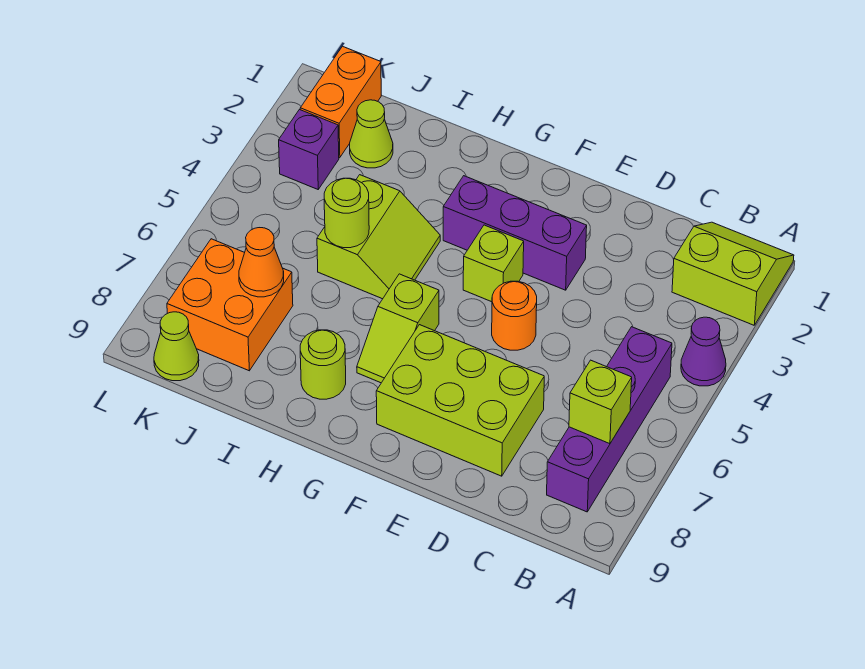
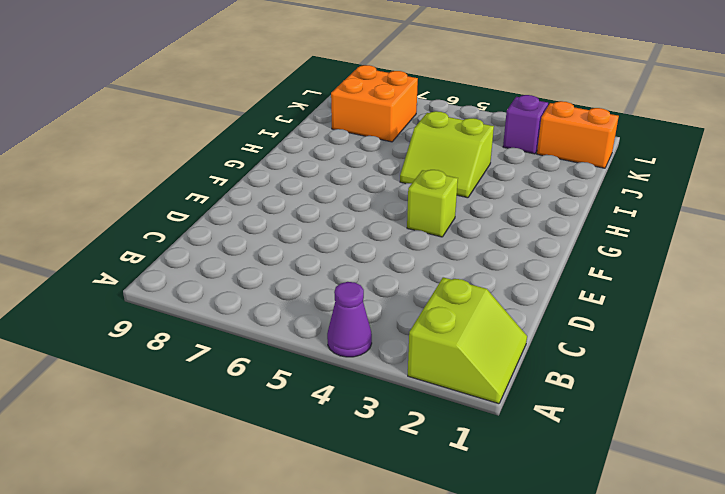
none -> purple 1x4 brick [547,327,672,512]
none -> lime 2x3 brick [376,325,544,476]
none -> purple 1x3 brick [443,176,587,290]

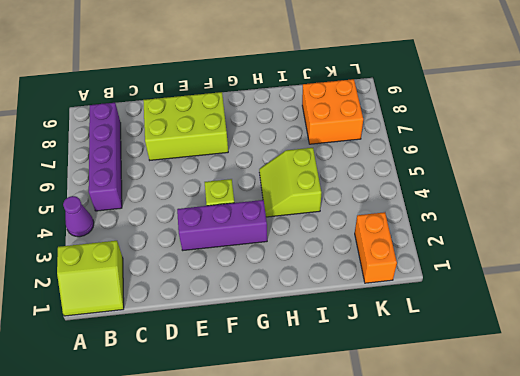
none -> orange 1x1 round brick [492,281,537,350]
none -> lime 1x2 slope [357,274,439,383]
none -> lime 1x1 round brick [300,330,346,399]

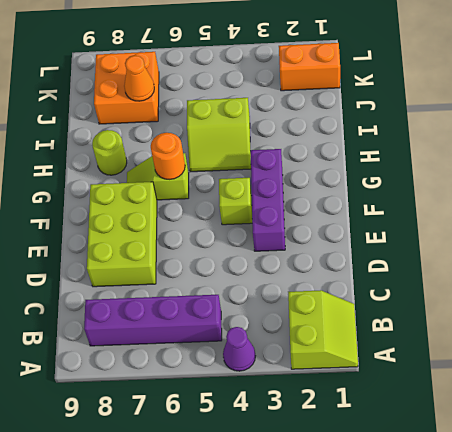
orange 1x1 round brick [151,133,185,180] -> orange 1x1 round brick moved to [492,281,537,350]
none -> lime 1x1 cone [350,100,393,168]
none -> purple 1x1 brick [279,110,339,189]
none -> lime 1x1 cone [154,312,199,381]

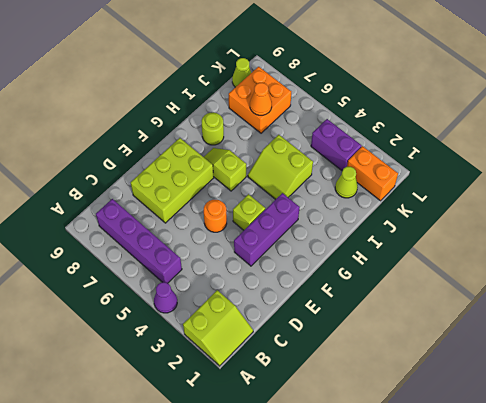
purple 1x2 brick [311,119,362,171] -> purple 1x1 brick [279,110,339,189]
none -> lime 1x1 brick [569,360,632,444]
none -> lime 1x1 round brick [324,178,369,248]

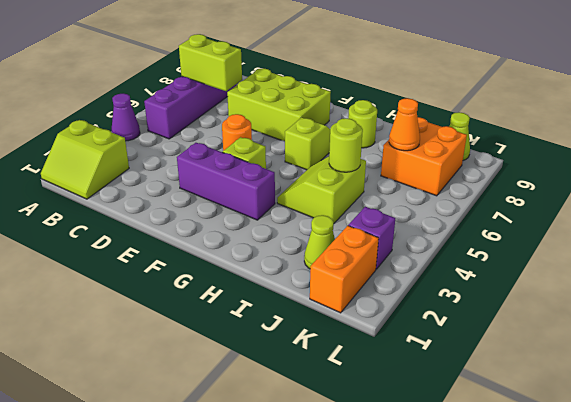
lime 1x2 brick [179,34,242,91] -> lime 1x1 brick [569,360,632,444]

